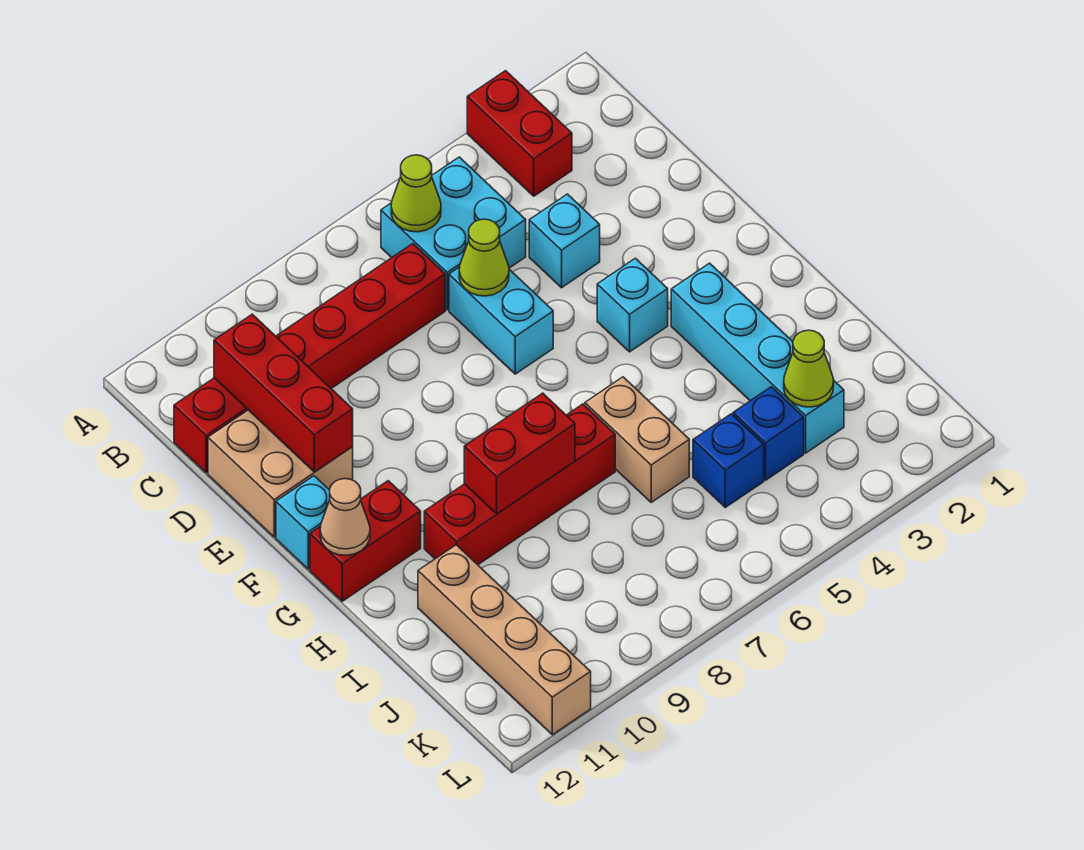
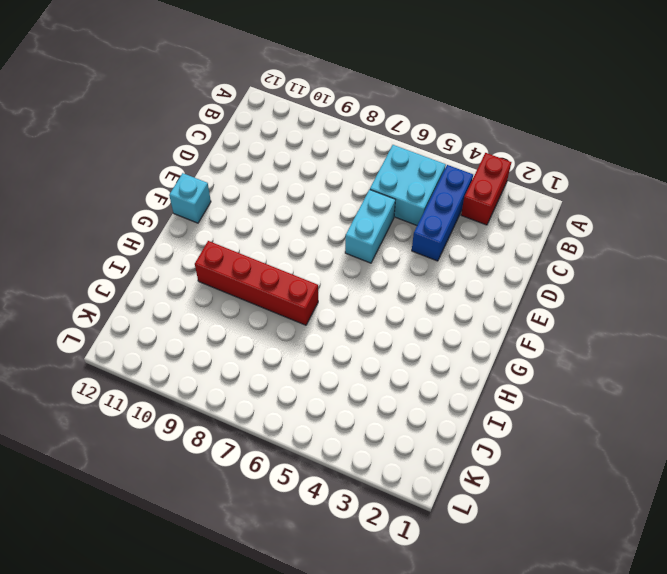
blue 1x3 brick [412,165,473,261] -> cyan 1x1 brick [529,194,600,288]
none -> red 1x6 brick [174,244,445,473]
none -> tan 2x2 brick [208,410,353,537]
none -> cyan 1x1 brick [597,258,668,352]

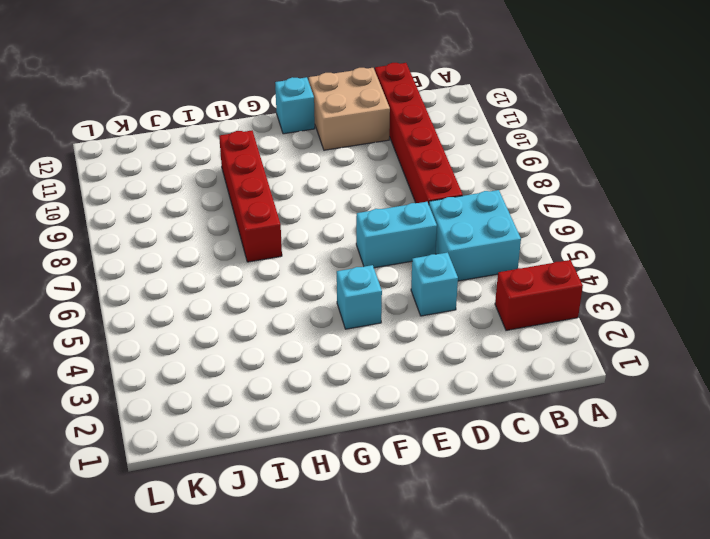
none -> cyan 1x4 brick [671,263,844,453]
none -> red 1x2 brick [310,481,421,601]
none -> tan 1x2 brick [585,377,689,502]

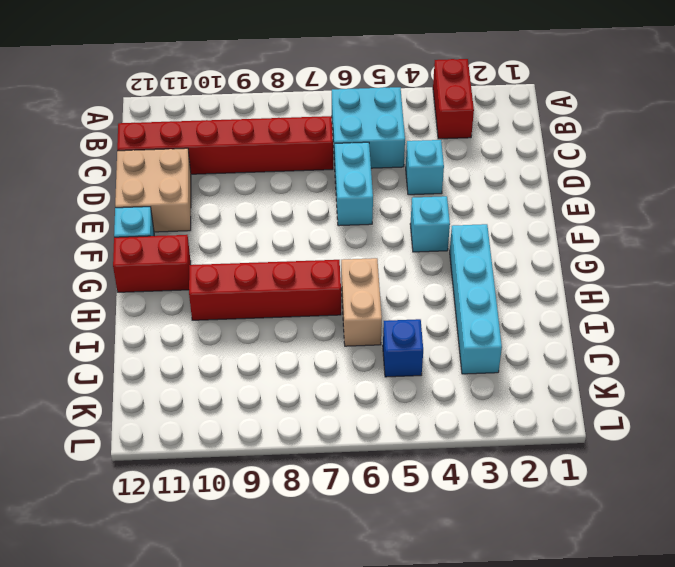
none -> tan 1x4 brick [418,545,591,735]
none -> blue 1x1 brick [733,387,804,480]
none -> lime 1x1 cone [391,155,441,232]

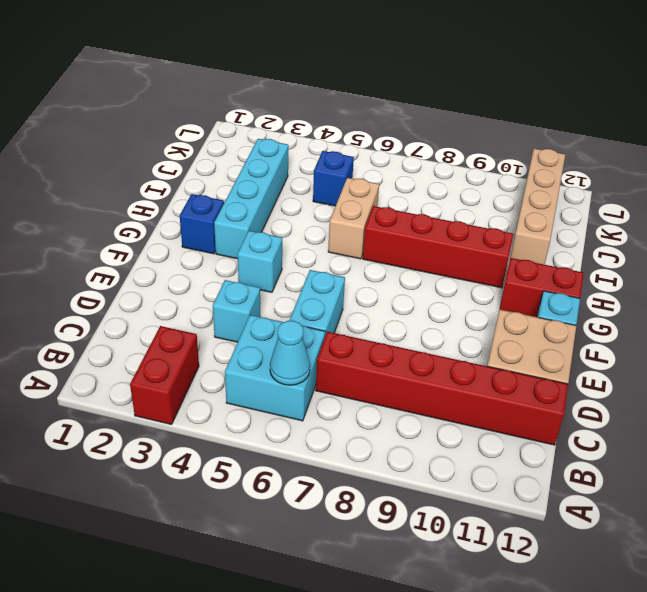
cyan 1x1 cone [270,321,310,385] -> lime 1x1 cone [391,155,441,232]
blue 1x1 brick [180,194,224,254] -> blue 1x1 brick moved to [733,387,804,480]
none -> red 1x3 brick [214,314,353,472]
none -> lime 1x1 cone [459,219,509,296]
none -> tan 1x1 cone [320,479,370,555]

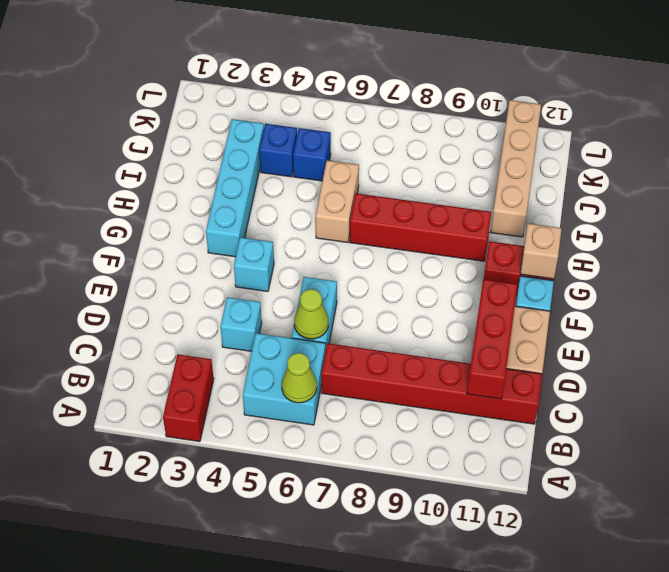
tan 1x1 brick [520,223,562,279] -> tan 1x1 cone [320,479,370,555]
none -> red 1x2 brick [464,393,575,514]
none -> lime 1x1 cone [784,330,834,407]

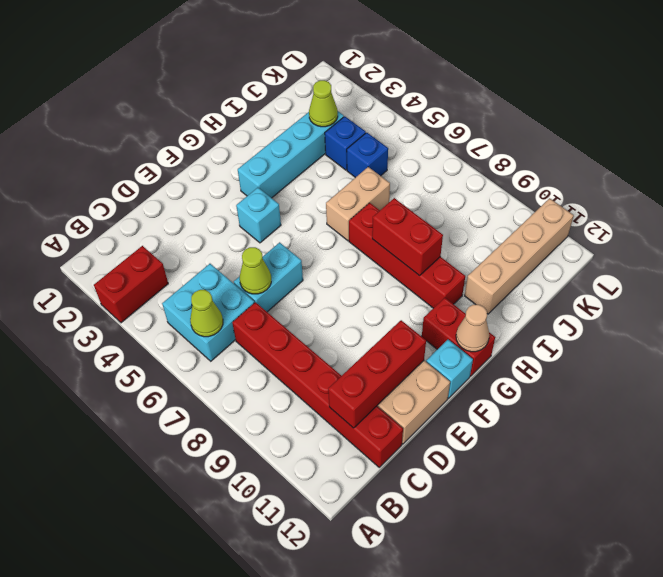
none -> cyan 1x1 brick [529,194,600,288]

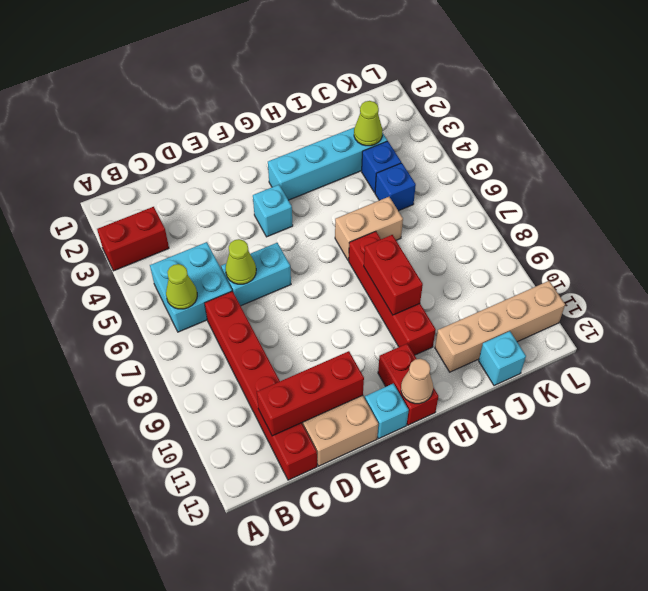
cyan 1x1 brick [479,331,526,386] -> cyan 1x1 brick moved to [529,194,600,288]

